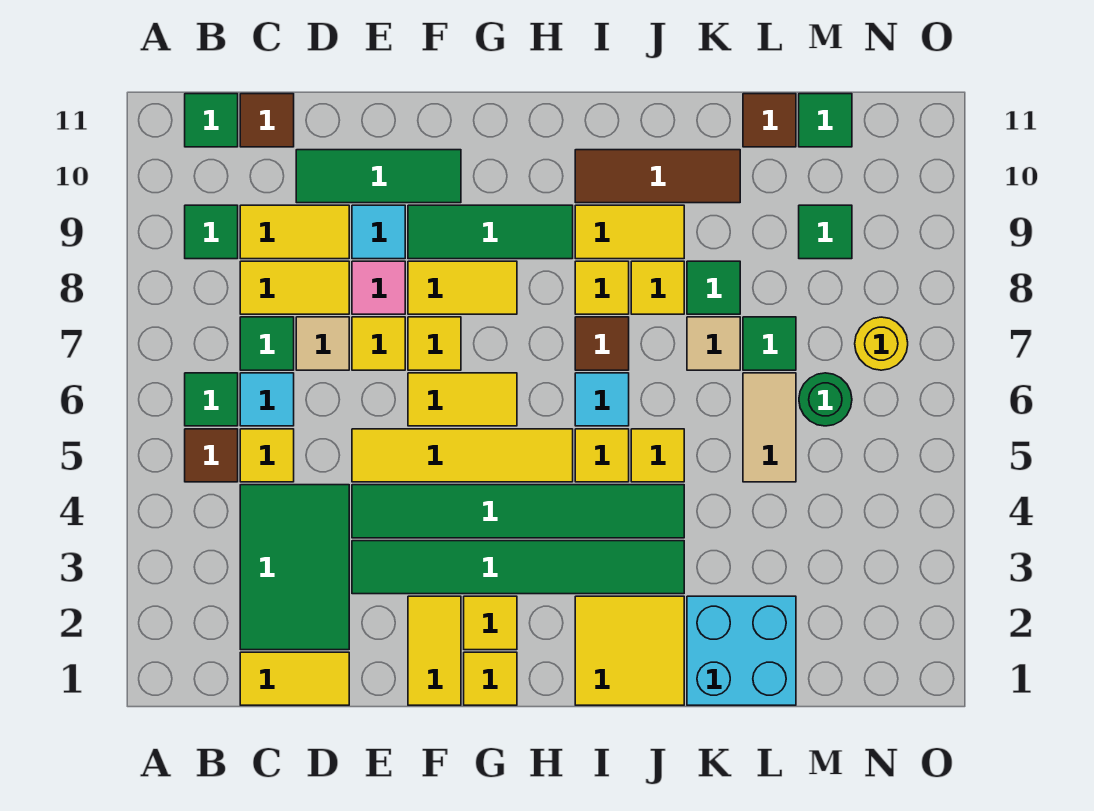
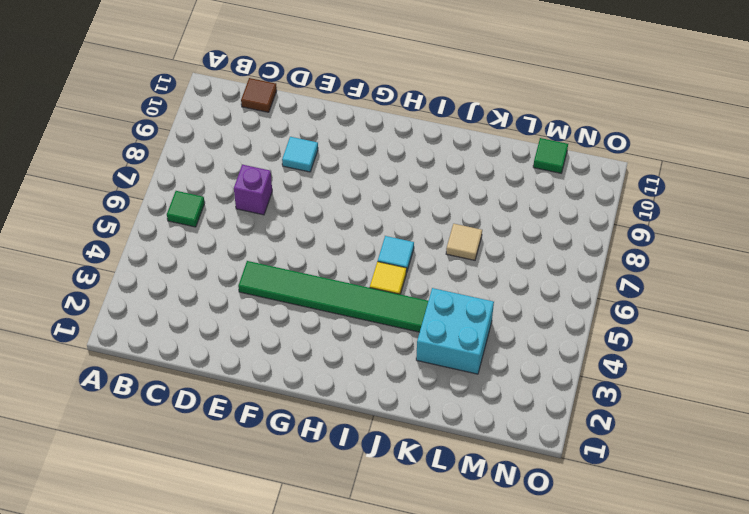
purple 1x1 brick [234,165,272,215] -> tan 1x1 tile [296,317,349,370]
cyan 2x2 brick [416,288,494,374] -> cyan 2x2 brick moved to [687,596,796,705]
none -> brown 1x1 tile [185,429,238,482]
none -> green 1x1 tile [185,205,238,259]
none -> green 1x1 tile [185,94,238,147]
none -> yellow 1x2 tile [240,652,349,705]

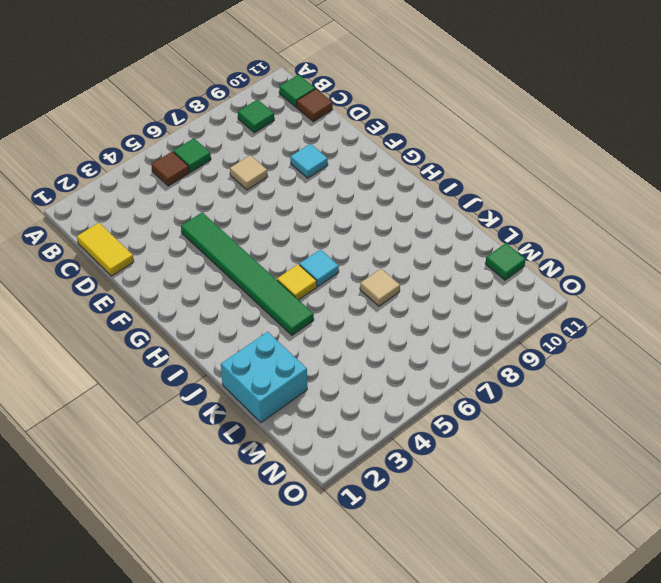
none -> green 2x3 tile [240,485,349,650]
none -> yellow 1x1 tile [240,429,294,482]
none -> cyan 1x1 tile [240,373,294,426]
none -> green 1x1 tile [240,317,294,370]

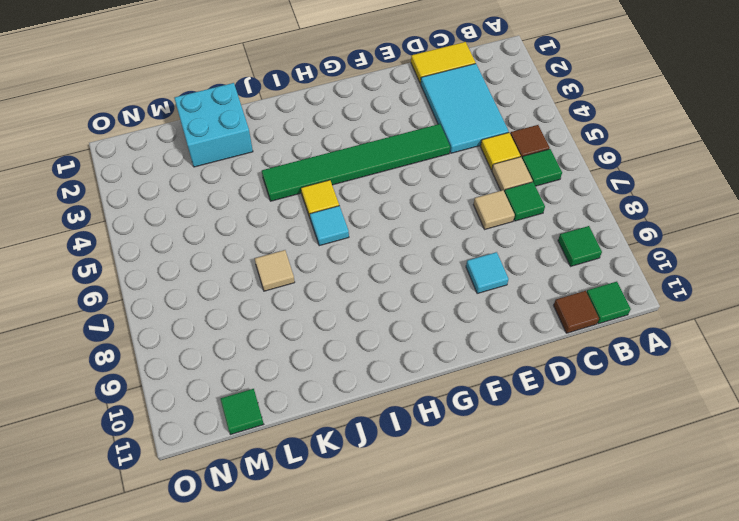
cyan 2x3 tile [420,64,509,153] -> green 2x3 tile [240,485,349,650]
tan 1x1 tile [492,157,532,191] -> cyan 1x1 tile [240,373,294,426]
none -> yellow 1x2 tile [240,261,349,314]
none -> yellow 1x2 tile [240,205,349,259]
none -> green 1x3 tile [296,150,461,203]
none -> green 1x6 tile [352,541,684,594]

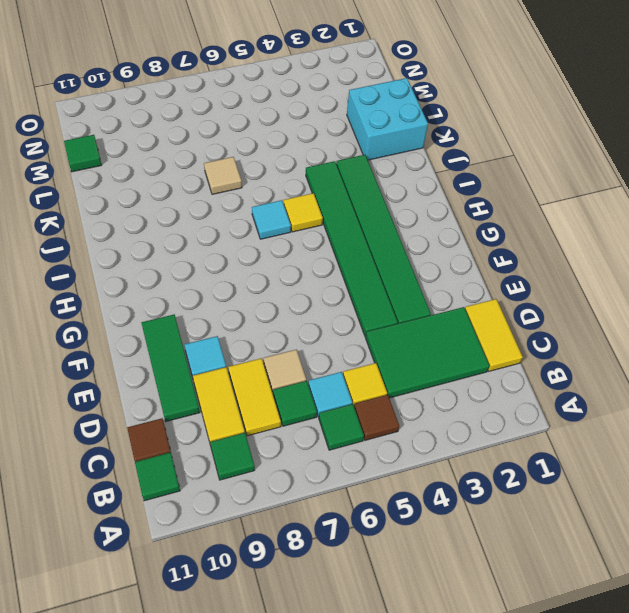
none -> yellow 1x4 tile [352,429,573,482]
none -> yellow 1x1 tile [352,317,405,370]
none -> pink 1x1 tile [352,261,405,314]
none -> yellow 1x2 tile [408,596,461,705]

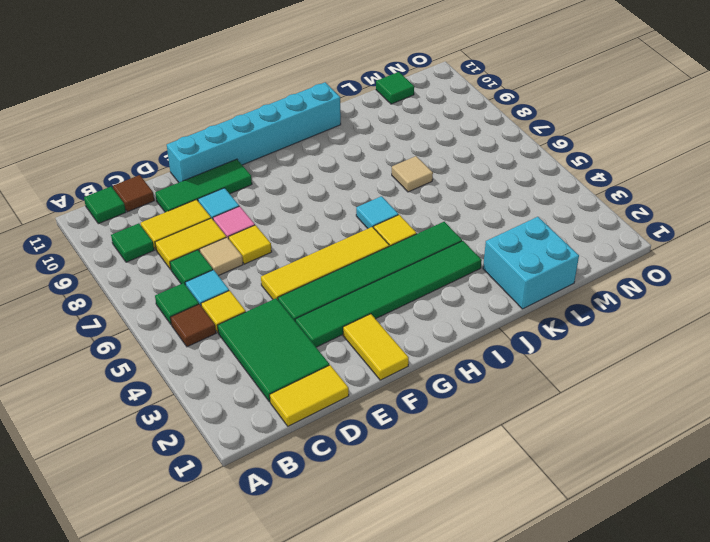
cyan 1x6 brick [167,82,341,182] -> none
none -> yellow 1x2 tile [408,373,517,426]
none -> yellow 1x1 tile [408,317,461,370]
none -> yellow 1x2 tile [408,261,517,314]
none -> green 1x3 tile [408,205,573,259]

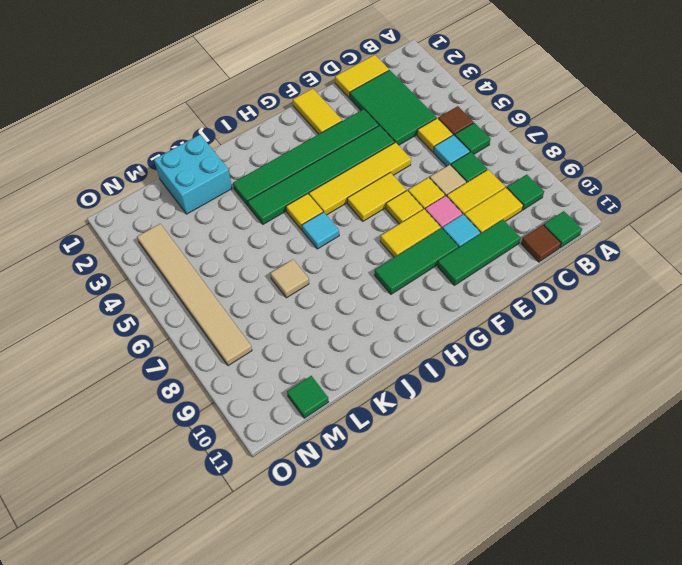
tan 1x6 tile [137,224,252,366] -> yellow 1x1 round brick [855,317,908,370]
none -> yellow 1x1 tile [464,652,517,705]
none -> yellow 1x1 tile [464,596,517,650]
none -> yellow 2x2 tile [575,596,684,705]
none -> brown 1x1 tile [575,317,629,370]

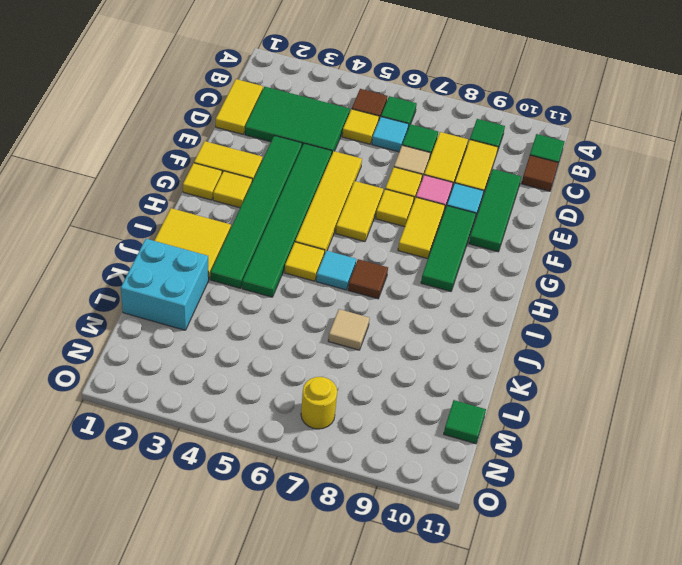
none -> yellow 1x1 tile [575,261,629,314]
none -> yellow 1x2 tile [575,205,684,259]
none -> brown 1x3 tile [575,150,740,203]
none -> yellow 1x1 tile [631,429,684,482]

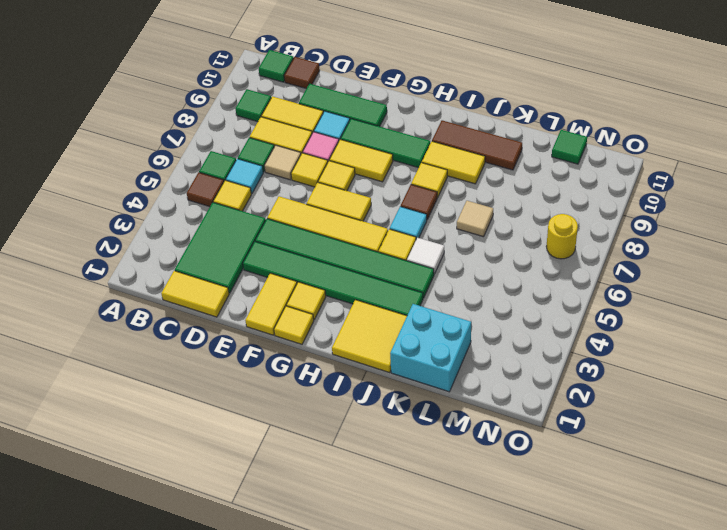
white 1x1 tile [407,238,444,274] -> yellow 1x1 tile [631,429,684,482]
none -> yellow 1x1 tile [631,261,684,314]
none -> green 1x1 tile [687,261,740,314]
none -> tan 1x2 tile [743,373,796,482]
none -> green 1x1 tile [743,317,796,370]

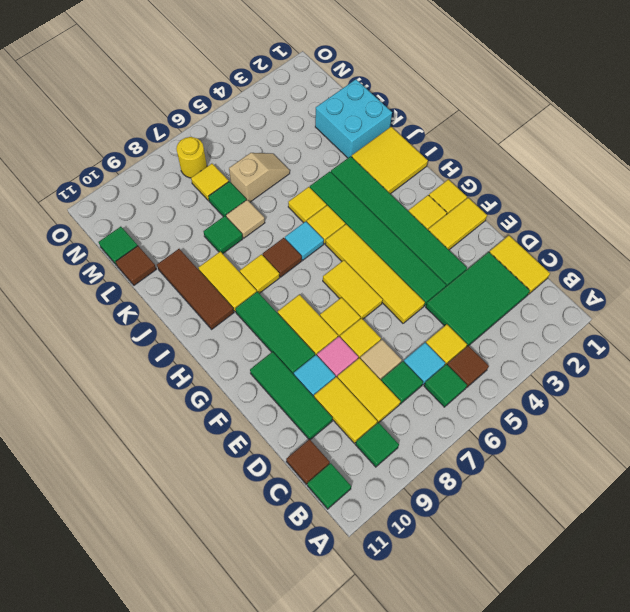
tan 1x2 slope [229,153,290,202] -> tan 1x2 tile [743,373,796,482]
yellow 1x1 tile [191,164,229,201] -> yellow 1x1 tile moved to [631,261,684,314]
none -> green 1x1 round brick [799,373,852,426]
none -> green 1x1 tile [799,205,852,259]

